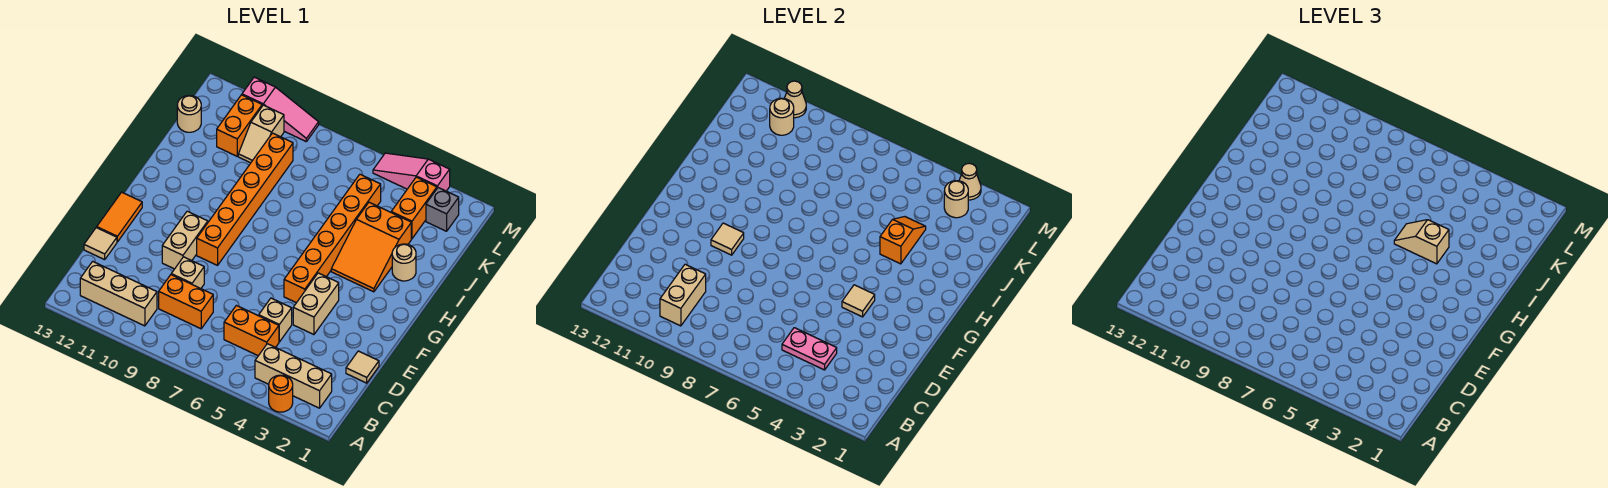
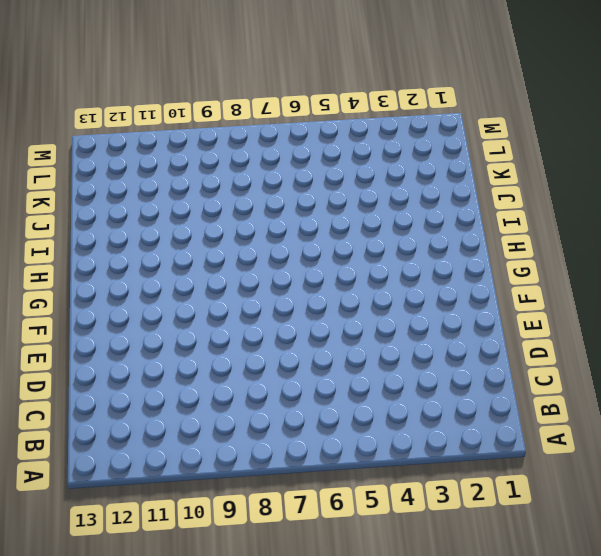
none -> orange 1x1 round brick [269,375,293,412]
none -> tan 1x3 brick [255,344,332,408]
none -> tan 1x3 brick [80,261,157,326]
none -> orange 1x2 brick [224,305,279,356]

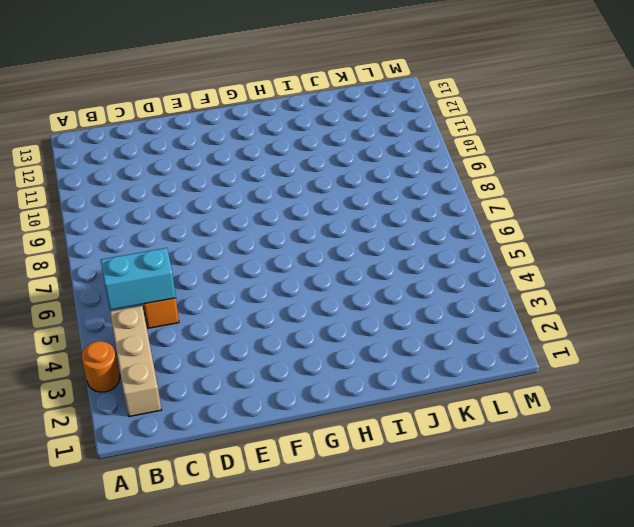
cyan 1x2 brick [101,248,176,310] -> pink 1x2 plate [782,328,837,370]
none -> tan 1x3 brick [80,261,157,326]
none -> orange 1x2 brick [159,275,213,329]
none -> tan 1x1 tile [346,351,379,383]
none -> tan 1x1 brick [259,298,292,342]

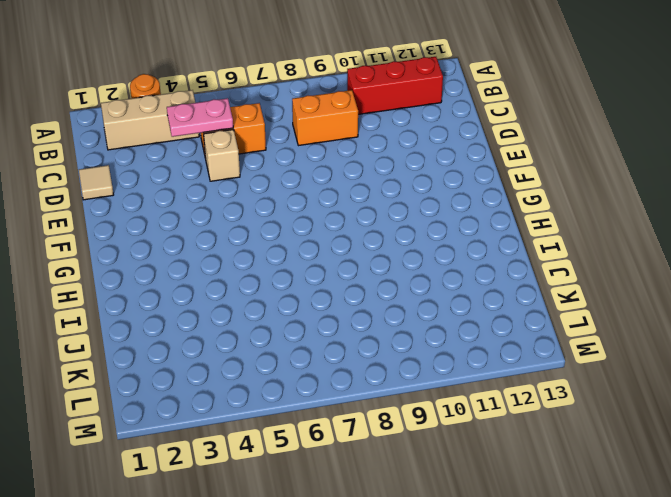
red 1x3 brick [347,57,443,114] -> tan 1x3 brick [80,261,157,326]
none -> tan 1x1 brick [171,257,204,288]
none -> tan 1x1 tile [84,228,117,260]
none -> tan 1x2 brick [293,273,339,335]
none -> tan 1x2 brick [162,211,208,269]

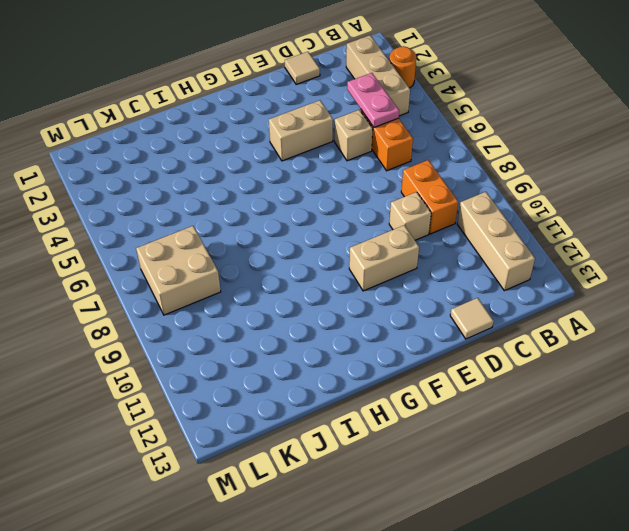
tan 2x2 brick [136,226,221,315] -> none
none -> orange 1x2 tile [97,192,142,242]
none -> orange 1x6 brick [284,174,381,303]
none -> orange 1x6 brick [197,133,293,265]
none -> orange 2x3 slope [331,202,411,292]

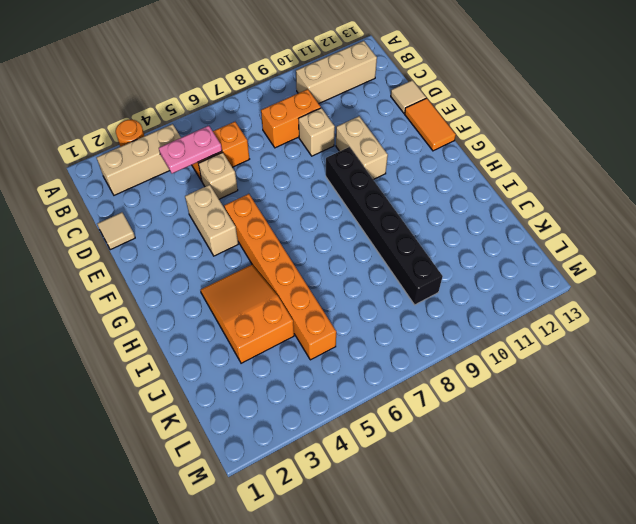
black 1x6 brick [326,147,443,305] -> orange 1x6 brick [197,133,293,265]
none -> tan 1x1 round brick [392,244,416,281]
none -> orange 1x2 brick [391,177,437,239]
none -> tan 1x2 slope [238,105,284,163]
none -> orange 1x2 brick [217,95,262,156]

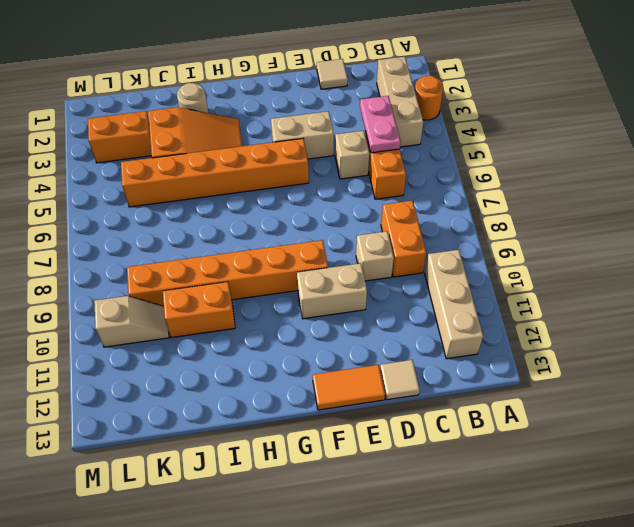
orange 1x2 brick [163,282,235,338] -> orange 1x2 brick moved to [217,95,262,156]
none -> tan 1x1 round brick [177,95,201,132]
none -> grey 1x1 brick [426,188,459,231]
none -> pink 1x3 slope [373,153,450,191]
none -> pink 1x3 slope [242,77,319,141]

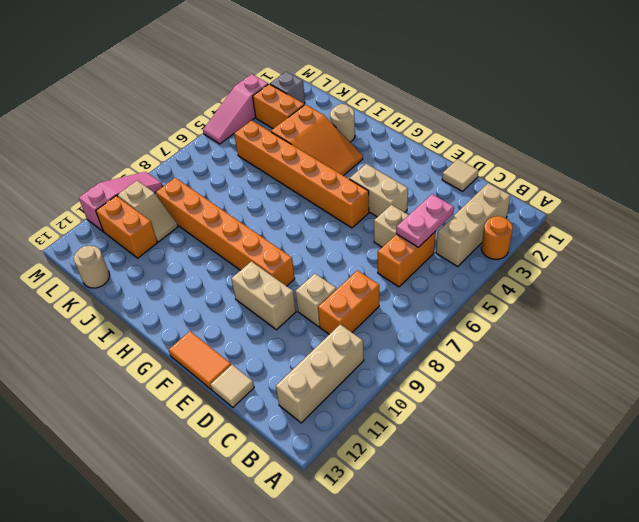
none -> tan 1x2 brick [660,264,706,326]
none -> tan 1x1 tile [842,285,875,317]
none -> tan 1x1 tile [711,223,744,255]
none -> orange 1x2 slope [880,217,926,264]

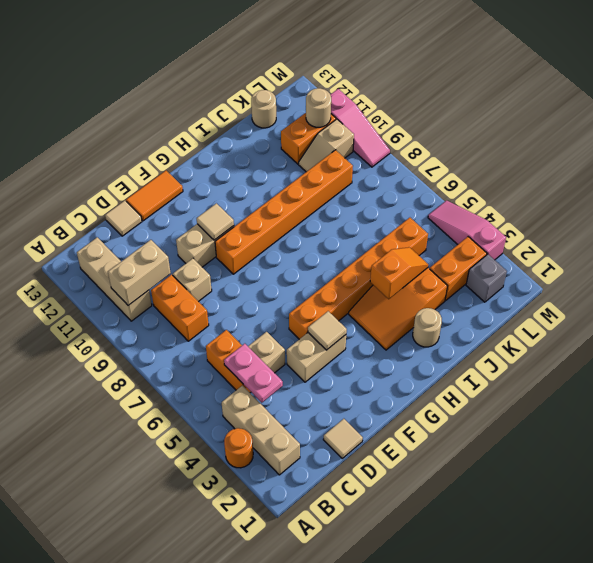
none -> tan 1x1 round brick [944,181,968,218]
none -> tan 1x1 cone [959,163,981,200]
none -> tan 1x1 cone [784,81,806,118]
none -> tan 1x2 slope [1394,220,1449,264]

